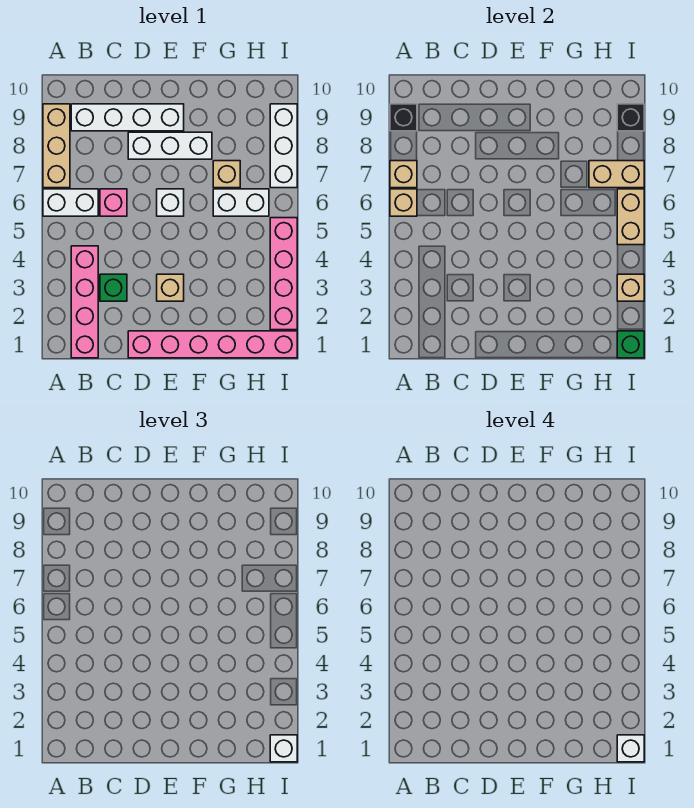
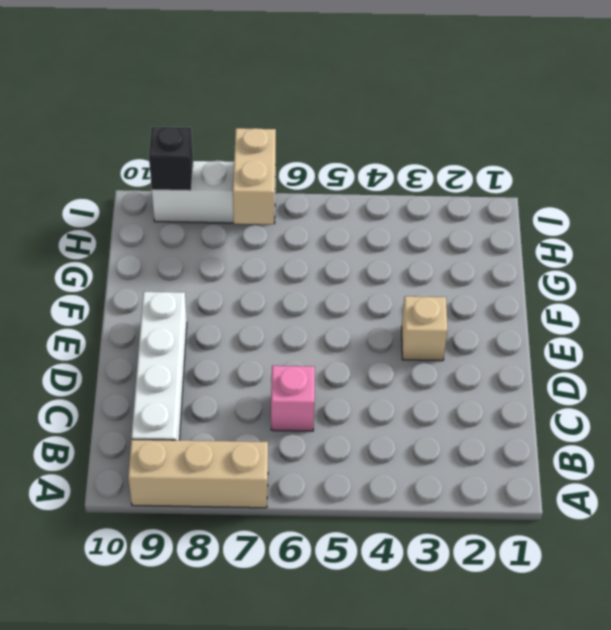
none -> white 1x2 brick [43,189,98,216]
none -> pink 1x4 brick [71,246,98,358]
none -> green 1x1 brick [100,274,127,301]

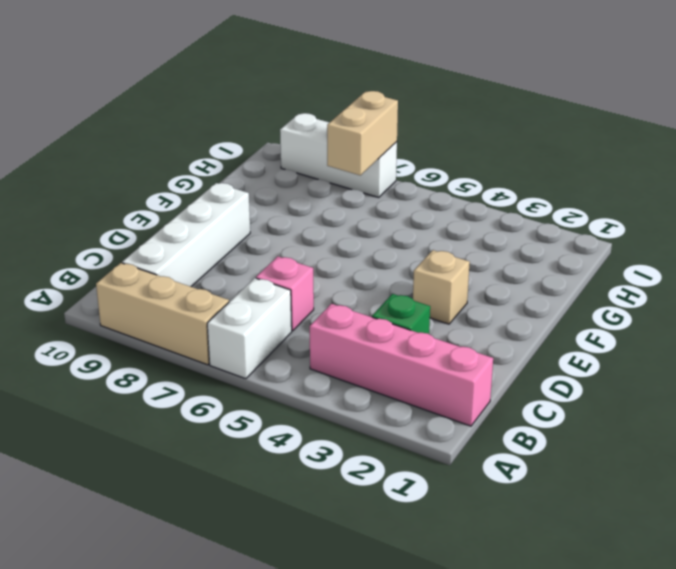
none -> pink 1x6 brick [128,331,297,358]
none -> white 1x3 brick [128,132,212,159]
none -> white 1x1 brick [157,189,184,216]

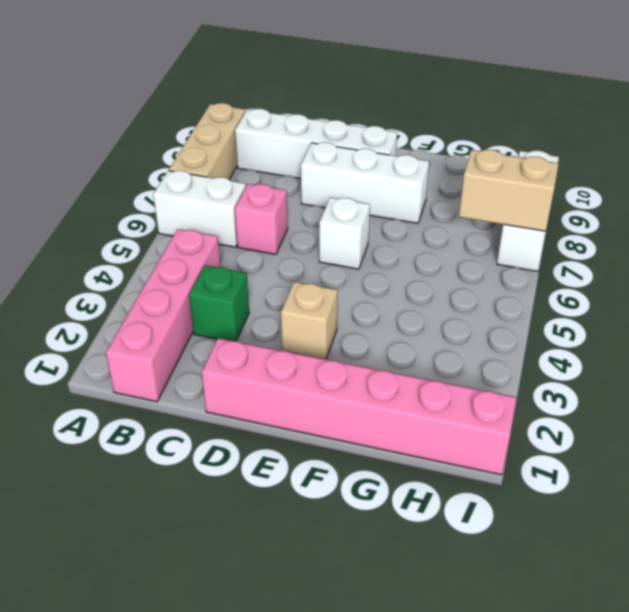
none -> white 1x2 brick [213,189,269,216]
none -> tan 1x1 brick [213,161,240,188]
none -> pink 1x4 brick [270,218,297,330]

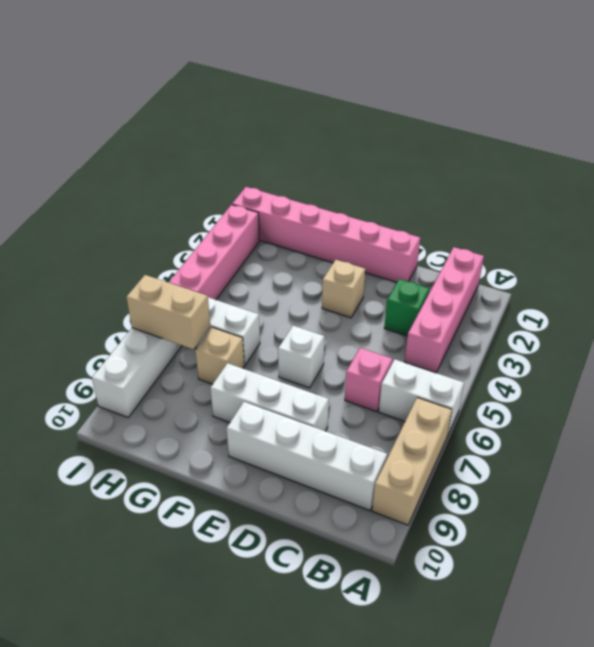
none -> tan 1x1 brick [390,189,417,216]
none -> tan 1x1 brick [390,161,417,188]
none -> black 1x1 brick [390,104,417,131]

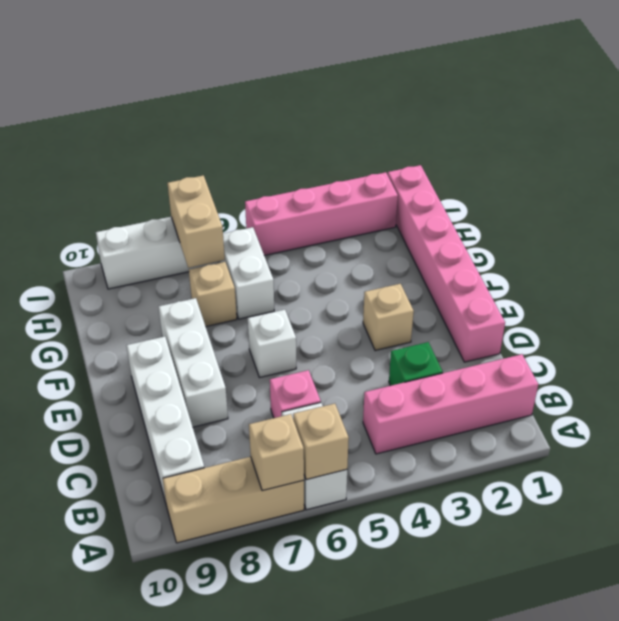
none -> black 1x1 brick [390,104,417,131]
none -> green 1x1 brick [617,331,644,358]
none -> tan 1x1 brick [617,274,644,301]

